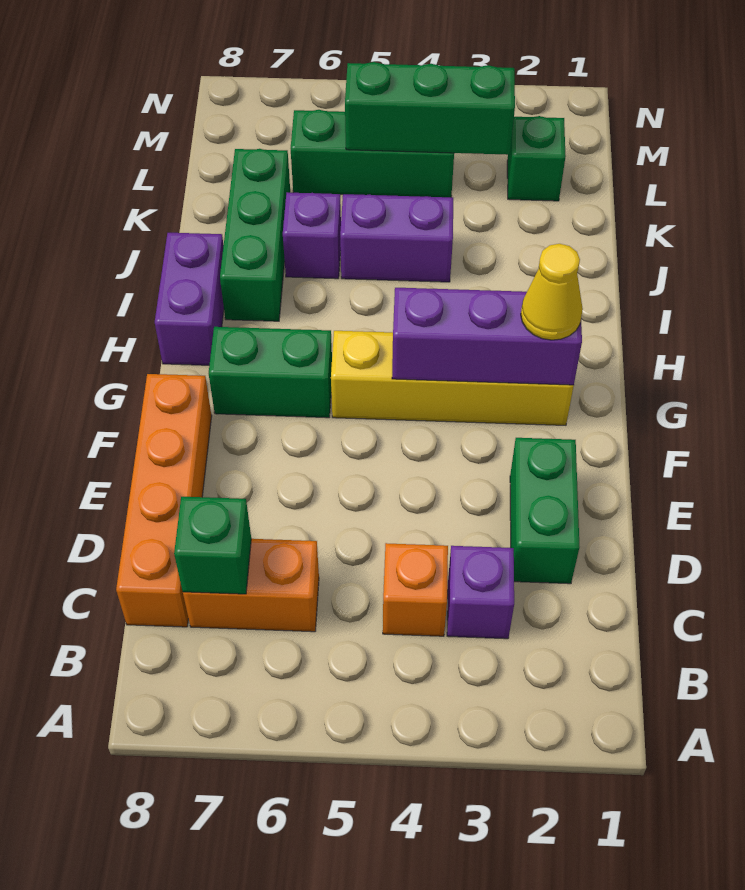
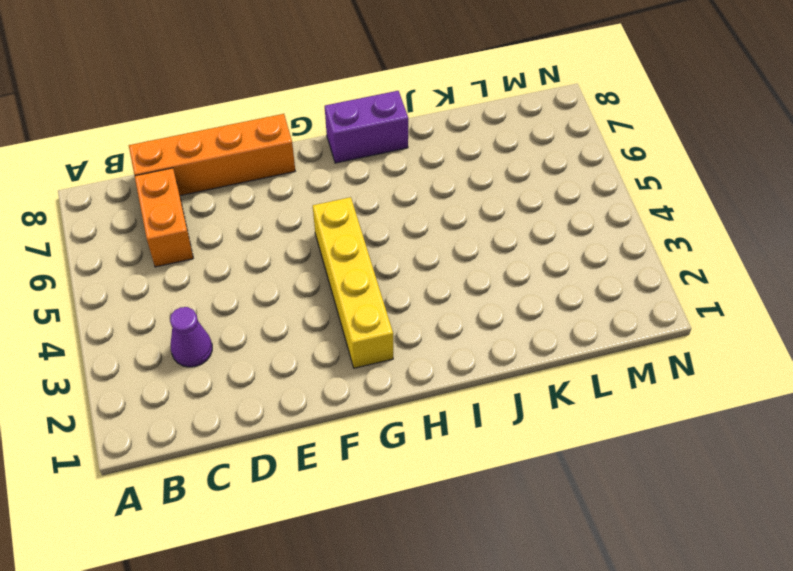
purple 1x1 cone [170,307,212,367] -> purple 1x1 brick [447,546,514,639]
none -> orange 1x1 brick [383,543,448,636]
none -> green 1x2 brick [510,438,579,584]
none -> green 1x2 brick [209,327,332,418]

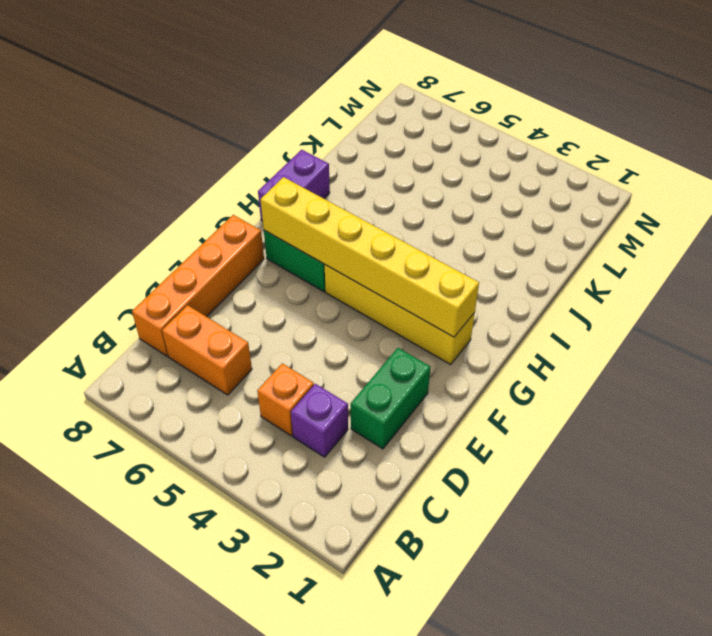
yellow 1x6 brick [260,177,479,337] -> purple 1x3 brick [392,288,582,385]
none -> green 1x3 brick [220,149,290,321]
none -> purple 1x2 brick [340,194,453,282]
none -> purple 1x1 brick [283,192,341,279]

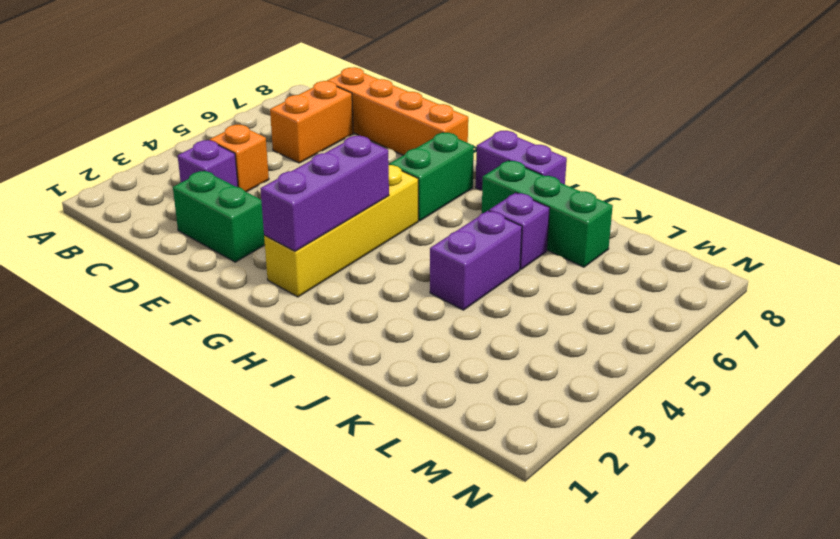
none -> green 1x1 brick [507,116,566,201]
none -> green 1x3 brick [291,110,454,197]
none -> green 1x1 brick [174,497,251,594]

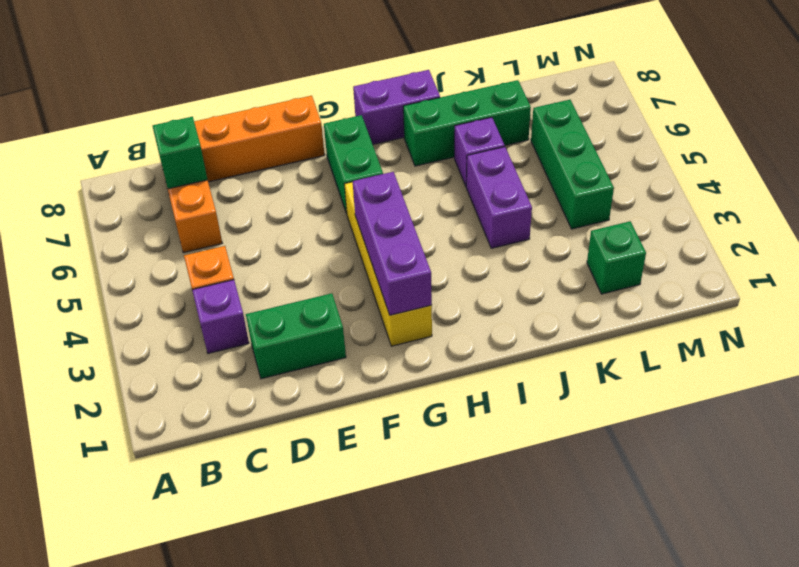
none -> green 1x3 brick [345,62,515,155]
none -> yellow 1x1 cone [521,244,583,340]

